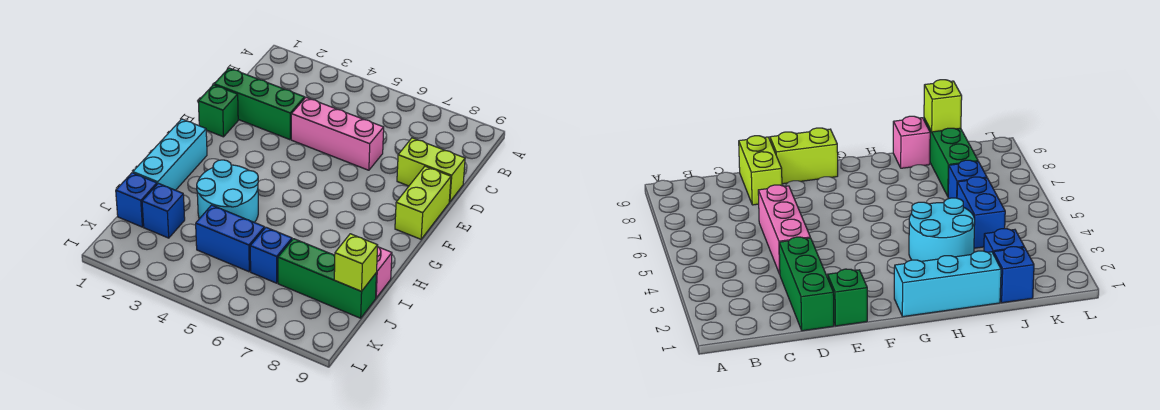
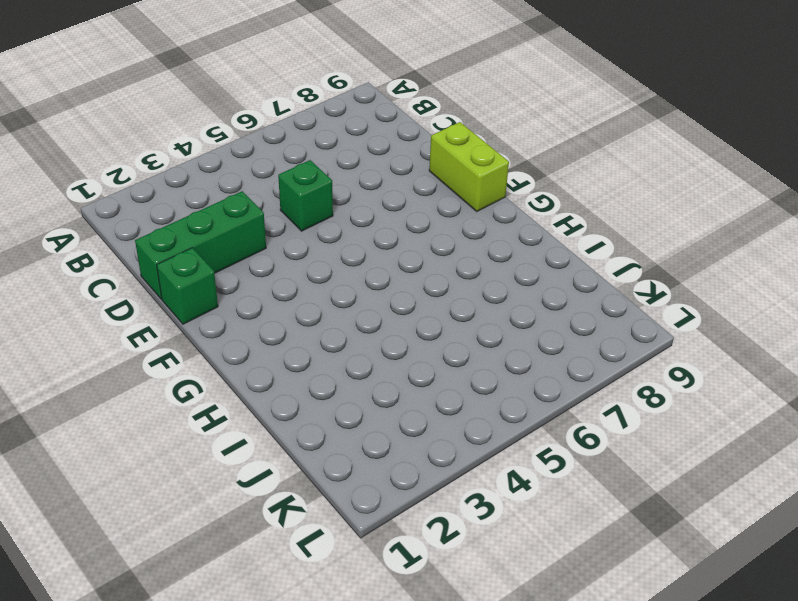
green 1x1 brick [278,160,333,231] -> pink 1x3 brick [291,98,384,170]
none -> lime 1x2 brick [397,138,465,202]
none -> cyan 1x3 brick [133,119,207,190]
none -> cyan 2x2 round brick [197,160,258,222]

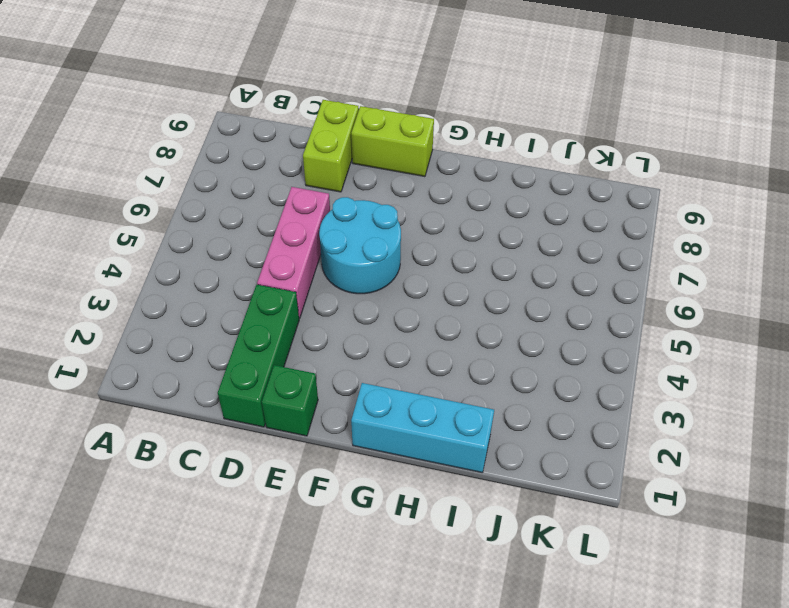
cyan 2x2 round brick [319,197,401,294] -> cyan 2x2 round brick moved to [197,160,258,222]
none -> pink 1x1 brick [376,247,392,298]
none -> blue 1x1 brick [116,173,157,227]
none -> blue 1x1 brick [142,183,185,238]

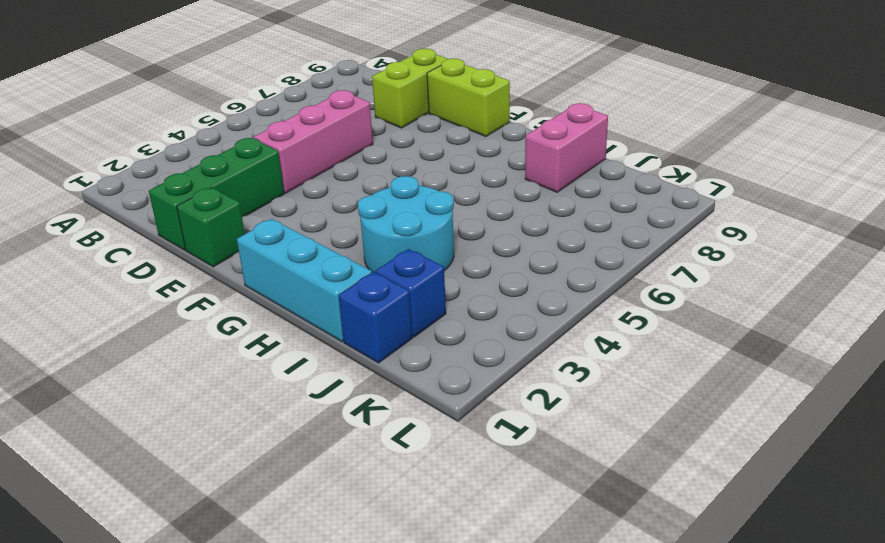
pink 1x2 brick [525,103,608,192] -> pink 1x1 brick [376,247,392,298]
none -> blue 1x2 brick [196,205,265,272]
none -> blue 1x1 brick [250,227,292,283]
none -> green 1x3 brick [278,239,376,318]

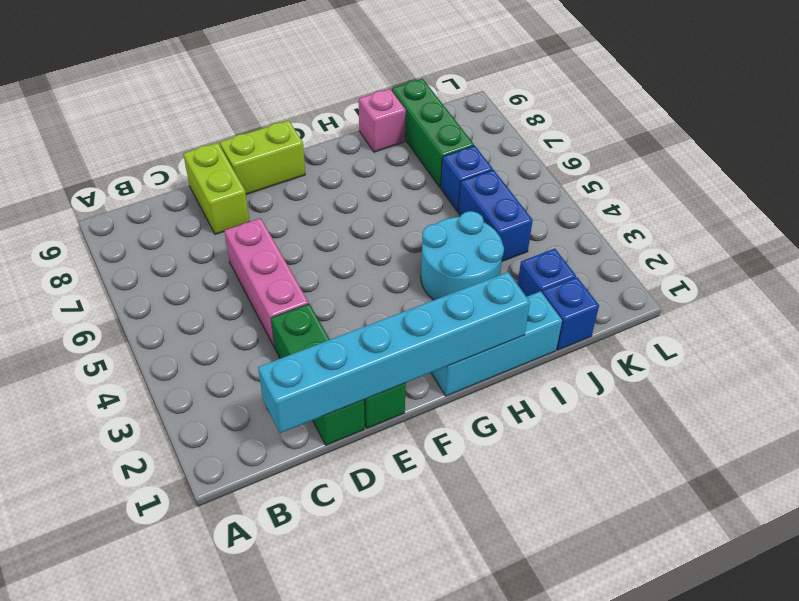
cyan 1x6 brick [258,272,530,433] -> none
none -> lime 1x1 brick [334,234,378,291]

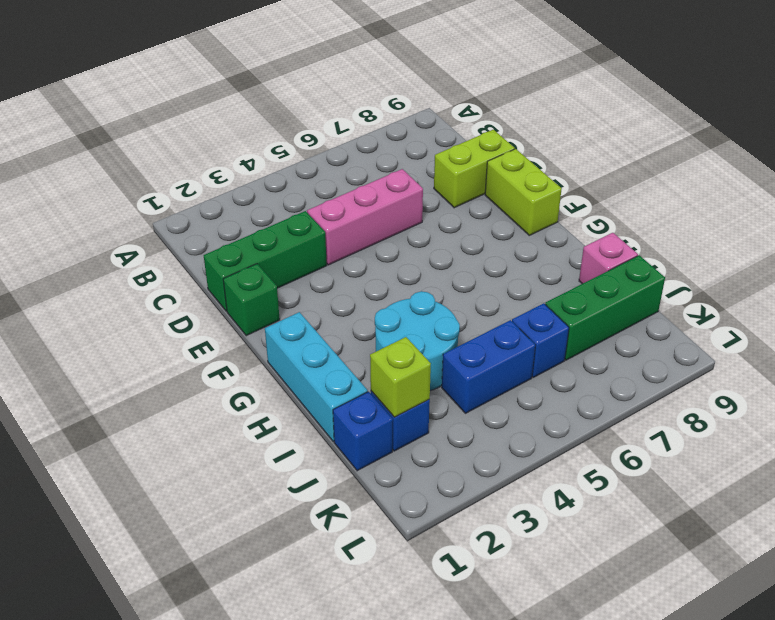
lime 1x1 brick [370,337,431,417] -> lime 1x1 brick moved to [334,234,378,291]

